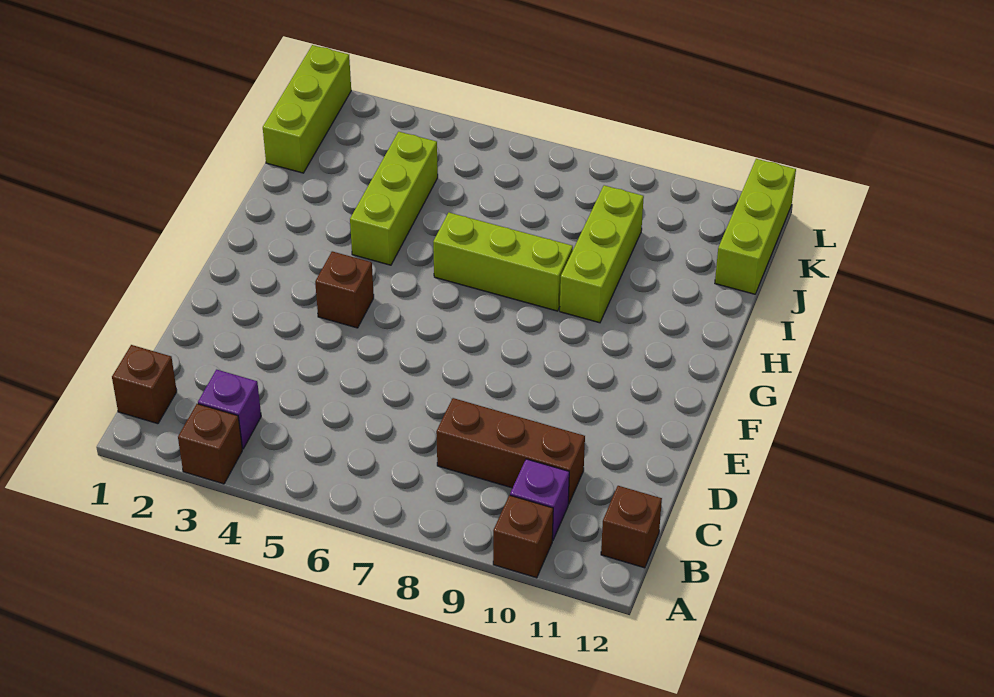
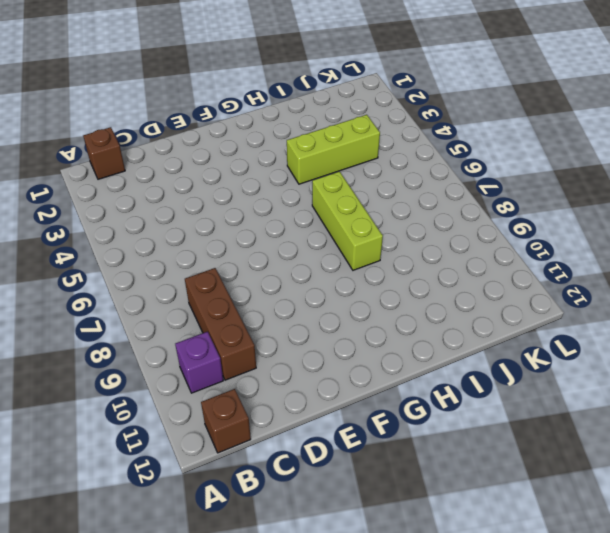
none -> brown 1x1 brick [178,404,242,484]
none -> brown 1x1 brick [493,495,553,578]
none -> purple 1x1 brick [198,370,261,449]

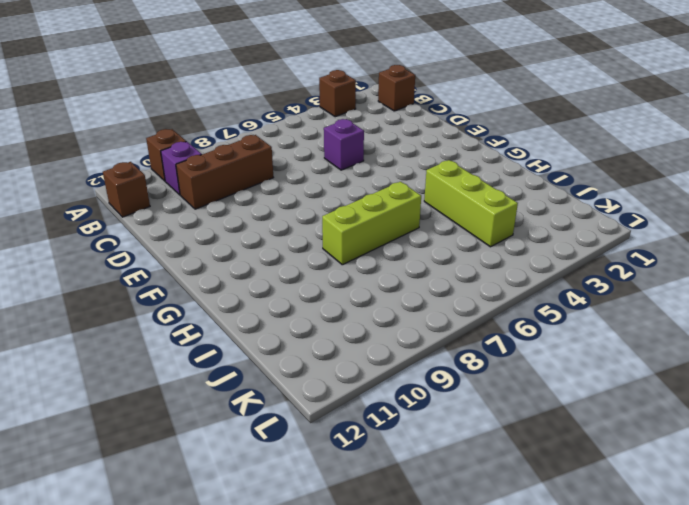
purple 1x1 brick [324,119,364,170] -> purple 1x1 brick moved to [198,370,261,449]
none -> brown 1x1 brick [315,251,374,328]
none -> lime 1x3 brick [560,185,644,323]
none -> lime 1x3 brick [263,45,351,173]

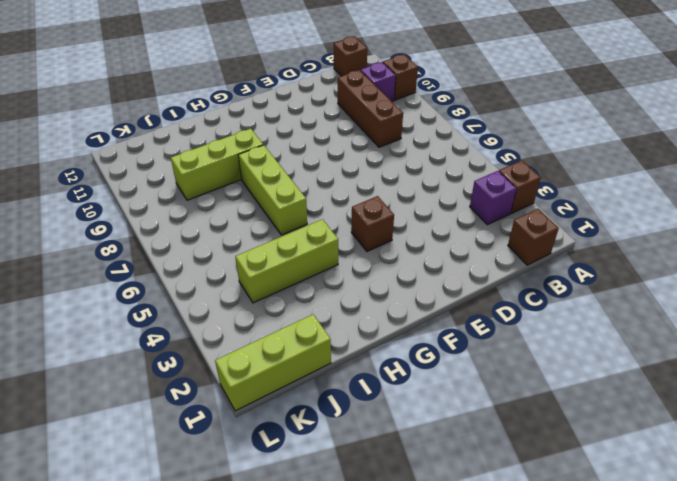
none -> lime 1x3 brick [715,159,796,294]

